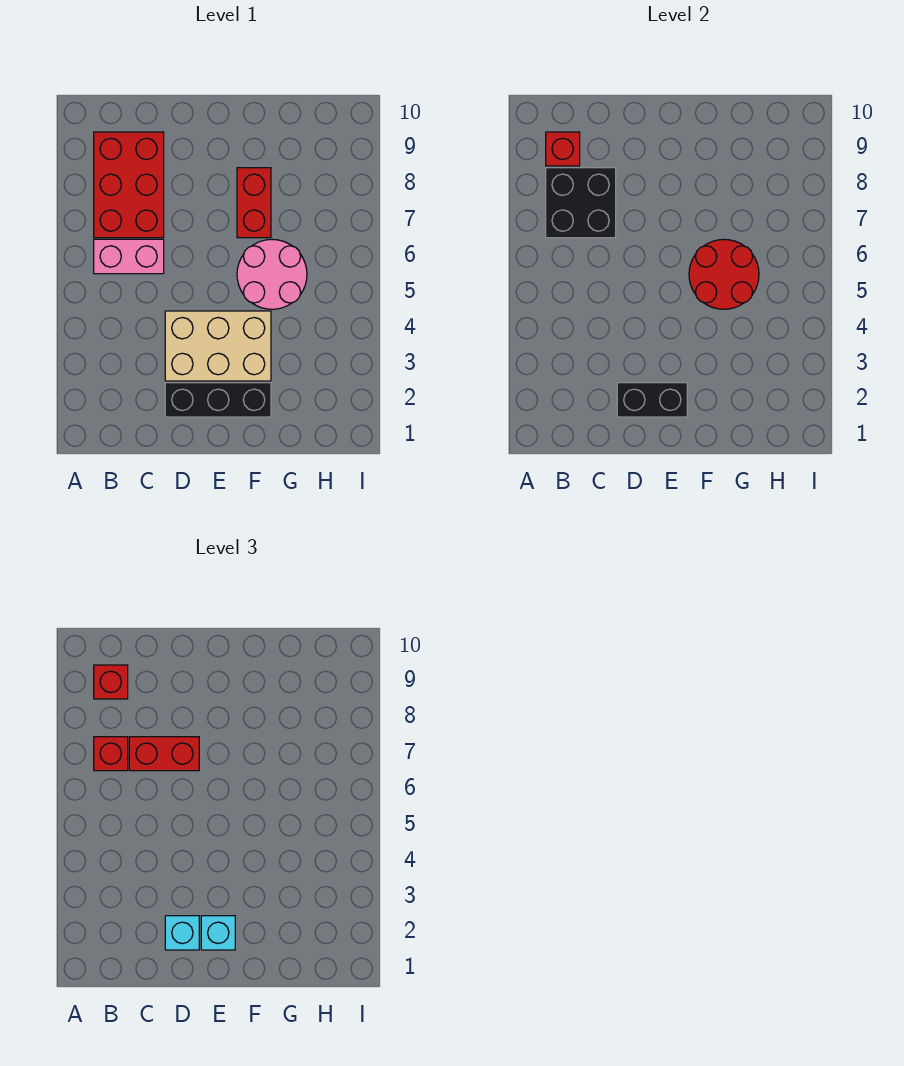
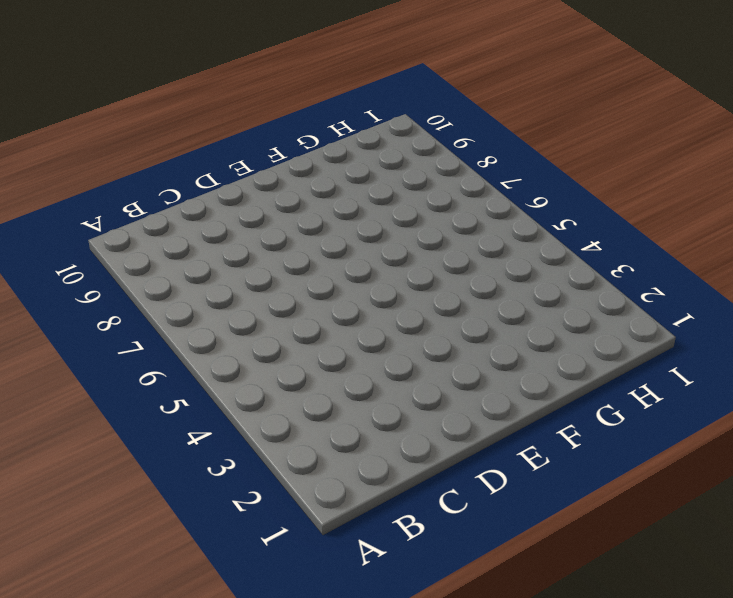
none -> pink 1x2 brick [94,239,164,274]
none -> red 2x3 brick [94,132,164,238]
none -> black 1x3 brick [165,383,271,417]

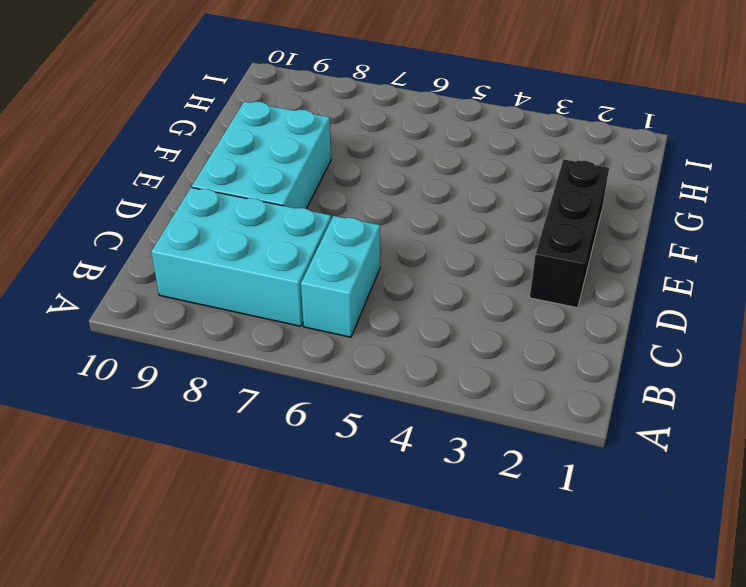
cyan 1x2 brick [301,216,380,337] -> pink 1x2 brick [94,239,164,274]
cyan 2x3 brick [151,187,331,326] -> red 2x3 brick [94,132,164,238]
cyan 2x3 brick [192,101,331,209] -> red 1x2 brick [237,168,271,238]
none -> tan 2x3 brick [165,311,271,381]
none -> pink 2x2 round brick [237,239,307,309]
none -> black 2x2 brick [546,168,616,238]

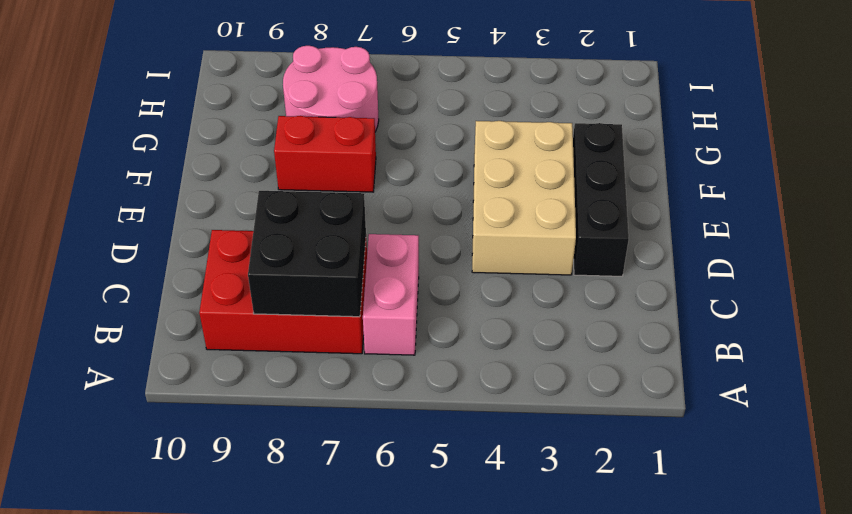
pink 2x2 round brick [283,46,379,132] -> pink 2x2 round brick moved to [237,239,307,309]
none -> red 1x1 brick [546,132,580,166]
none -> black 1x2 brick [617,383,687,417]
none -> red 2x2 round brick [689,239,759,309]

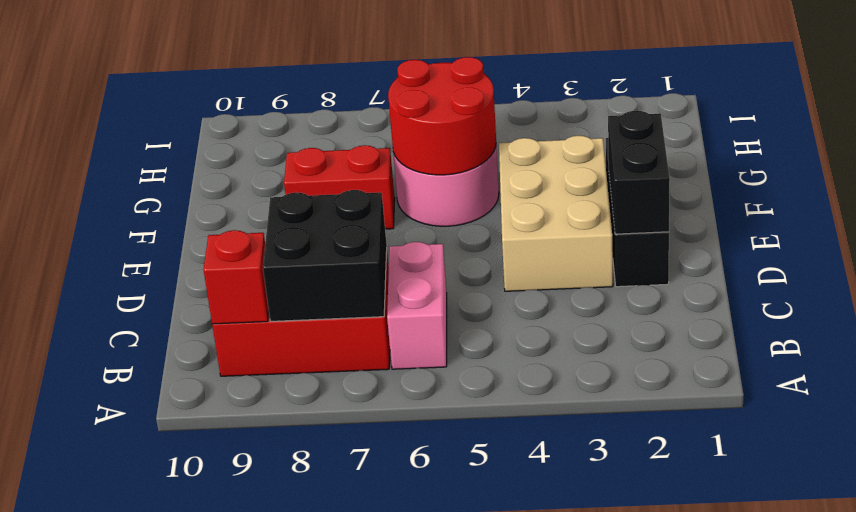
none -> red 1x1 brick [94,737,128,771]
none -> red 1x1 brick [94,665,128,699]
none -> red 1x2 brick [129,737,199,771]

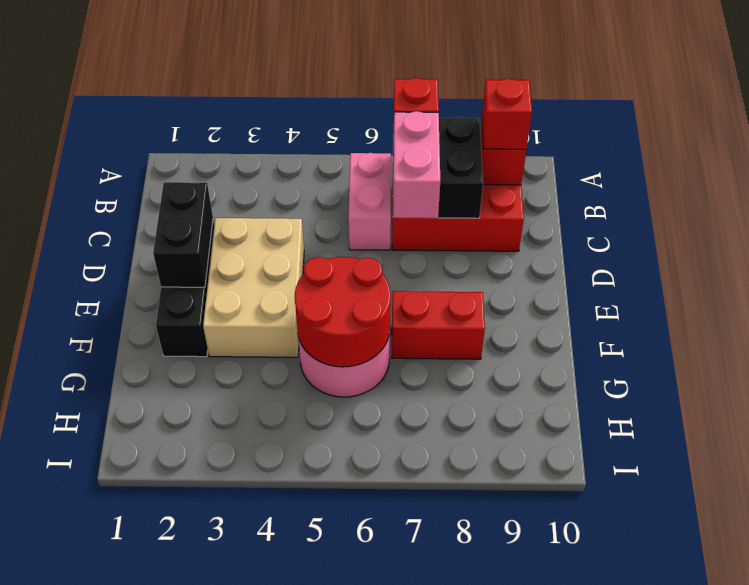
pink 1x2 brick [393,111,440,218] -> red 1x2 brick [129,737,199,771]
none -> cyan 1x1 brick [165,916,199,950]
none -> cyan 1x1 brick [201,916,235,950]

